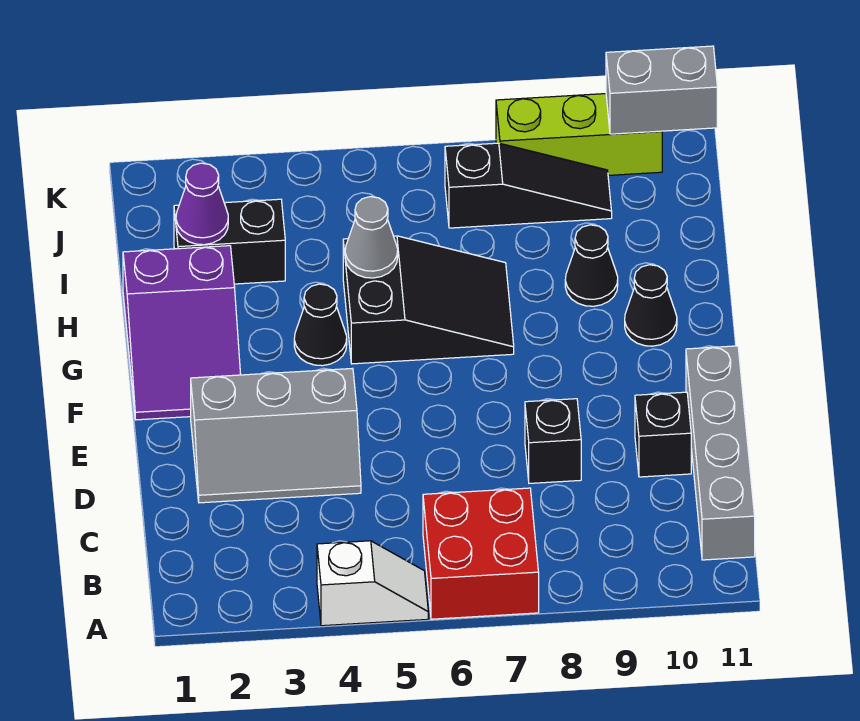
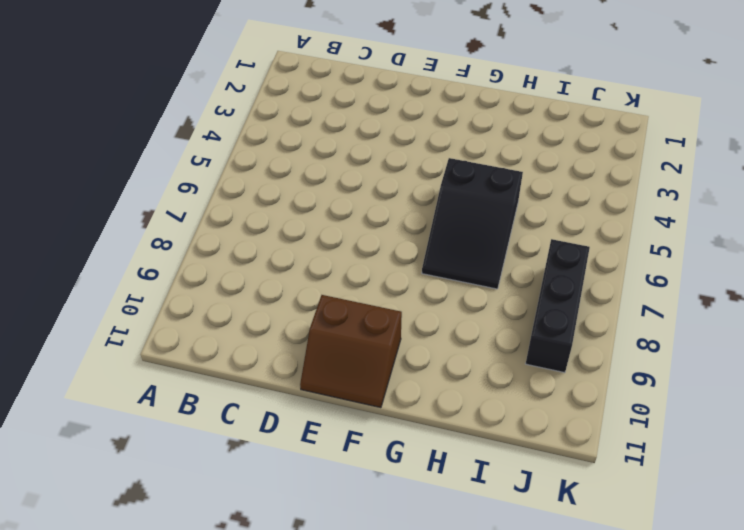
brown 2x2 slope [300,295,402,408] -> grey 1x4 brick [686,346,755,560]
black 1x3 brick [526,239,590,373] -> black 1x3 slope [445,143,612,228]
none -> white 1x2 slope [317,541,428,626]
none -> red 2x2 brick [423,488,539,619]
none -> grey 2x3 slope [191,368,361,503]

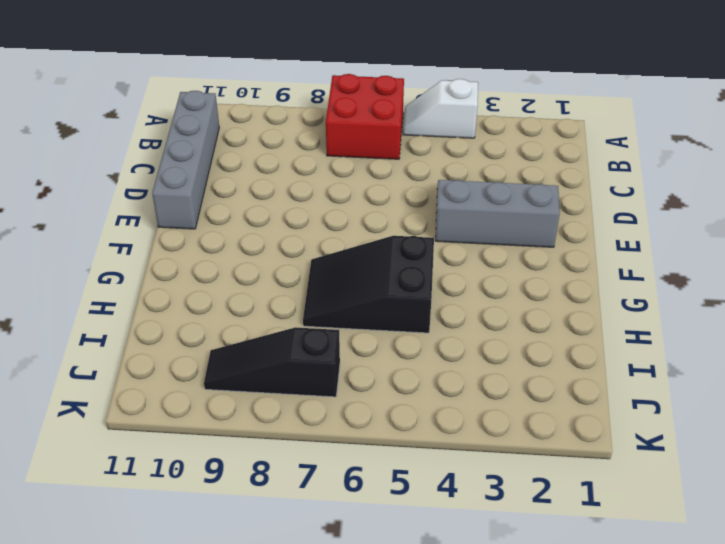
none -> black 1x1 brick [525,399,581,483]
none -> black 1x1 brick [635,392,691,477]
none -> purple 2x3 slope [123,246,241,420]

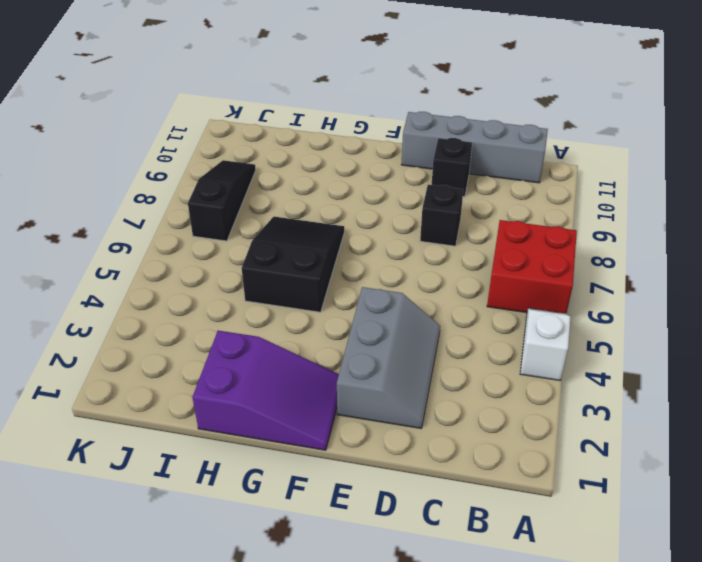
none -> black 1x1 cone [294,284,347,366]
none -> black 1x1 cone [625,265,677,346]
none -> black 1x1 cone [565,225,618,306]

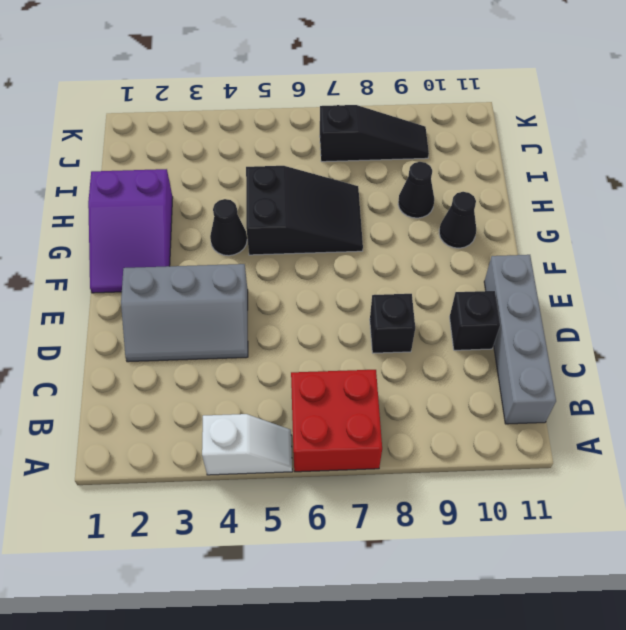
none -> black 1x2 brick [174,199,285,284]
none -> lime 1x3 brick [496,94,662,175]
none -> grey 1x1 cone [345,197,398,278]

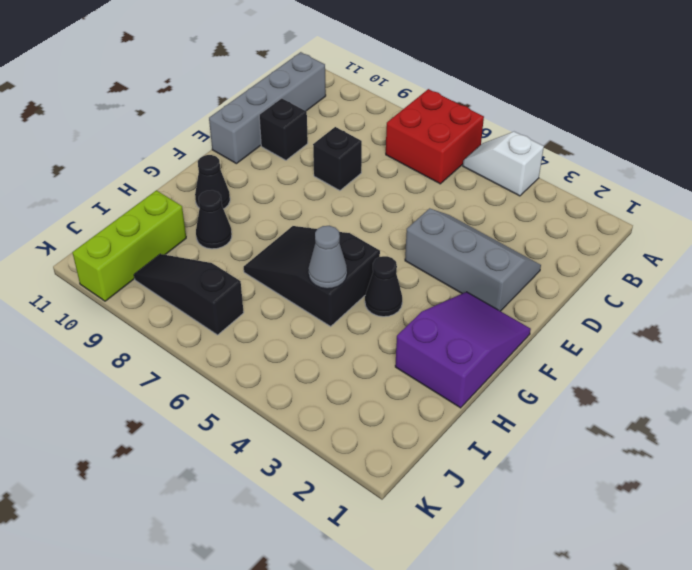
lime 1x3 brick [72,190,186,301] -> lime 1x3 brick turned to [496,94,662,175]
none -> black 1x2 brick [174,199,285,284]
none -> purple 1x1 cone [176,163,228,245]
none -> grey 1x2 brick [606,46,717,134]

